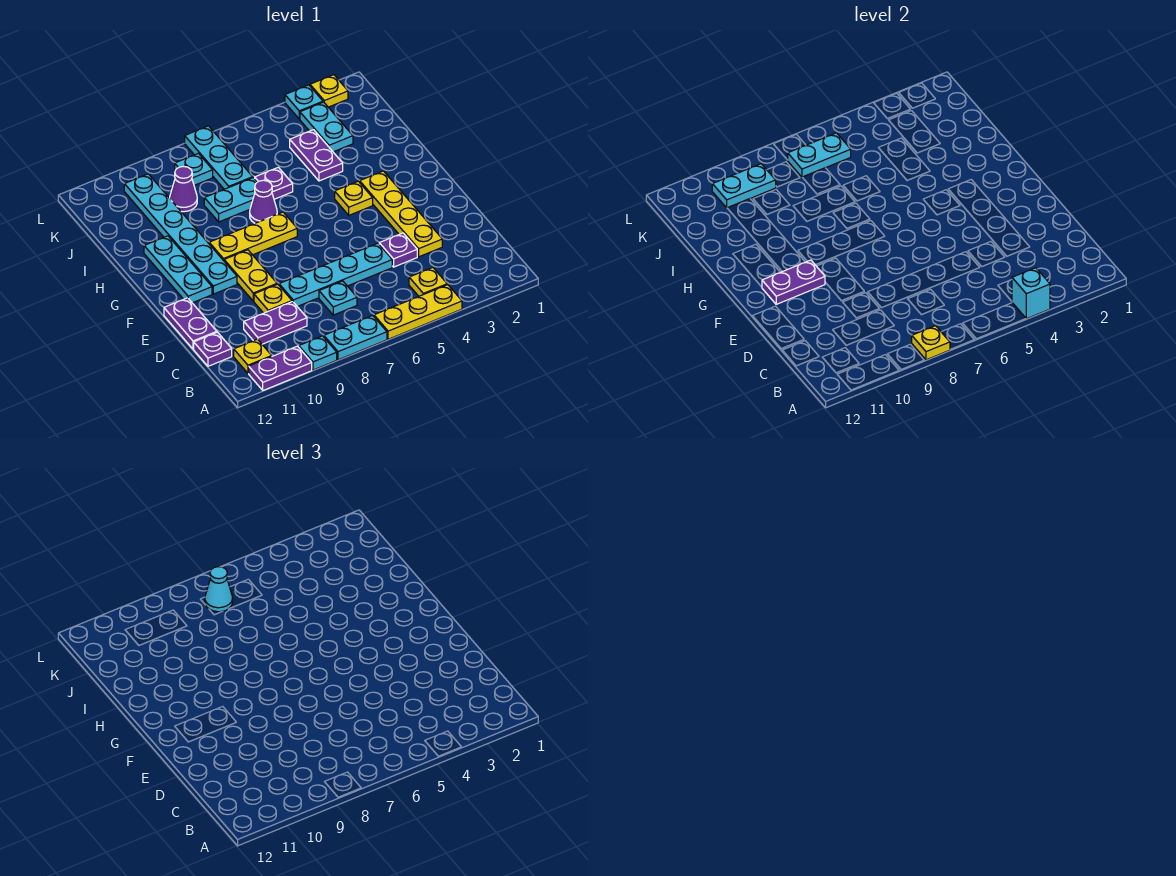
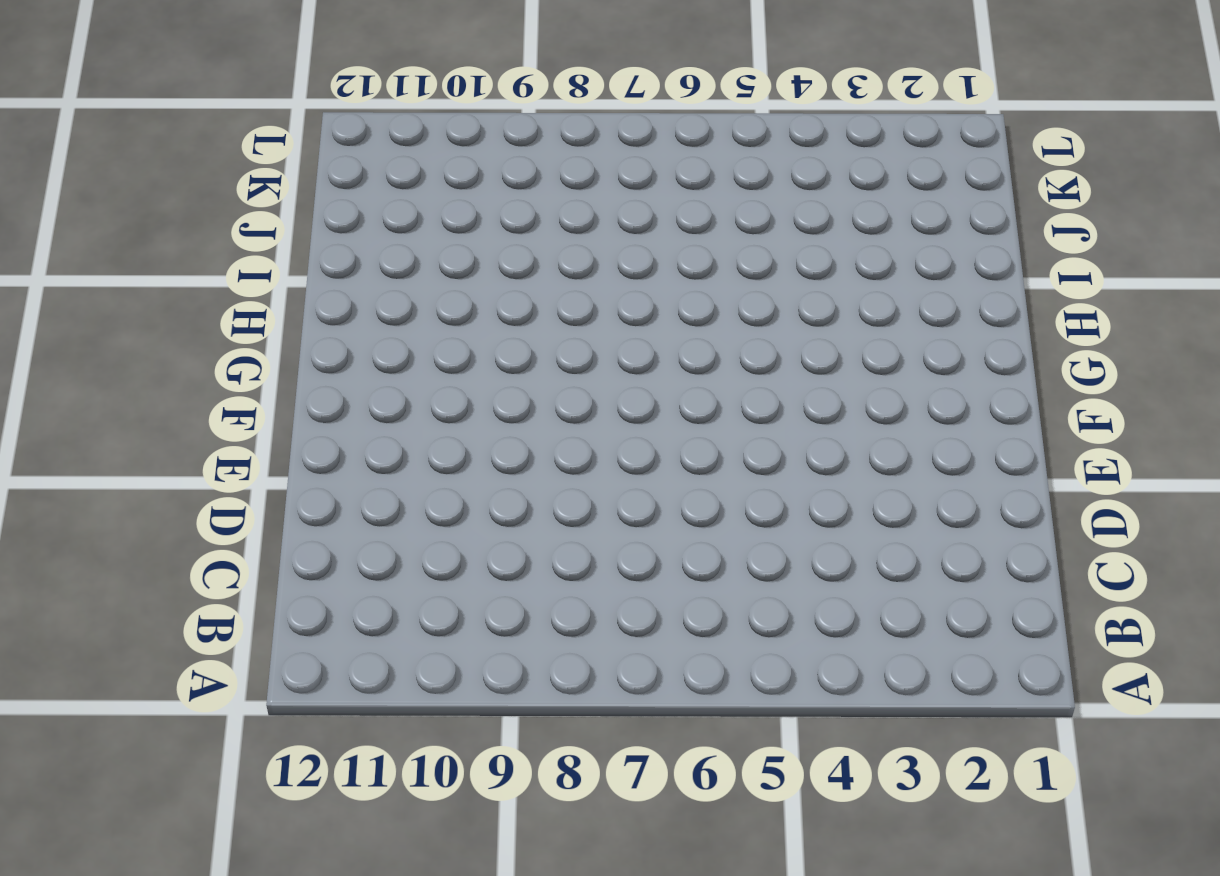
none -> yellow 1x3 plate [374,285,462,339]
none -> cyan 1x2 plate [324,315,387,360]
none -> cyan 1x1 plate [299,336,337,370]
none -> purple 1x2 plate [249,346,312,390]

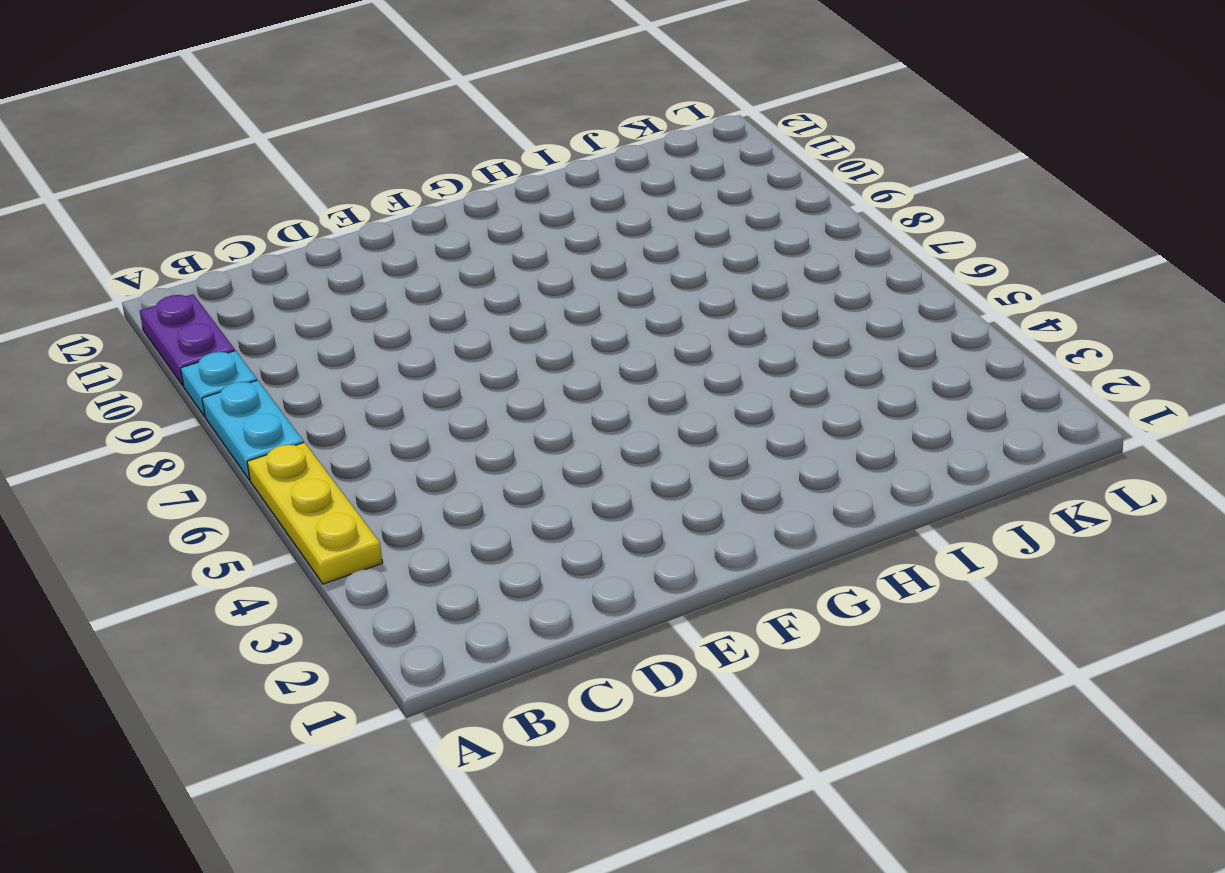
none -> yellow 1x1 plate [409,268,447,296]
none -> yellow 1x1 plate [234,339,272,373]
none -> cyan 1x1 plate [319,281,357,315]
none -> purple 1x2 plate [244,301,307,344]

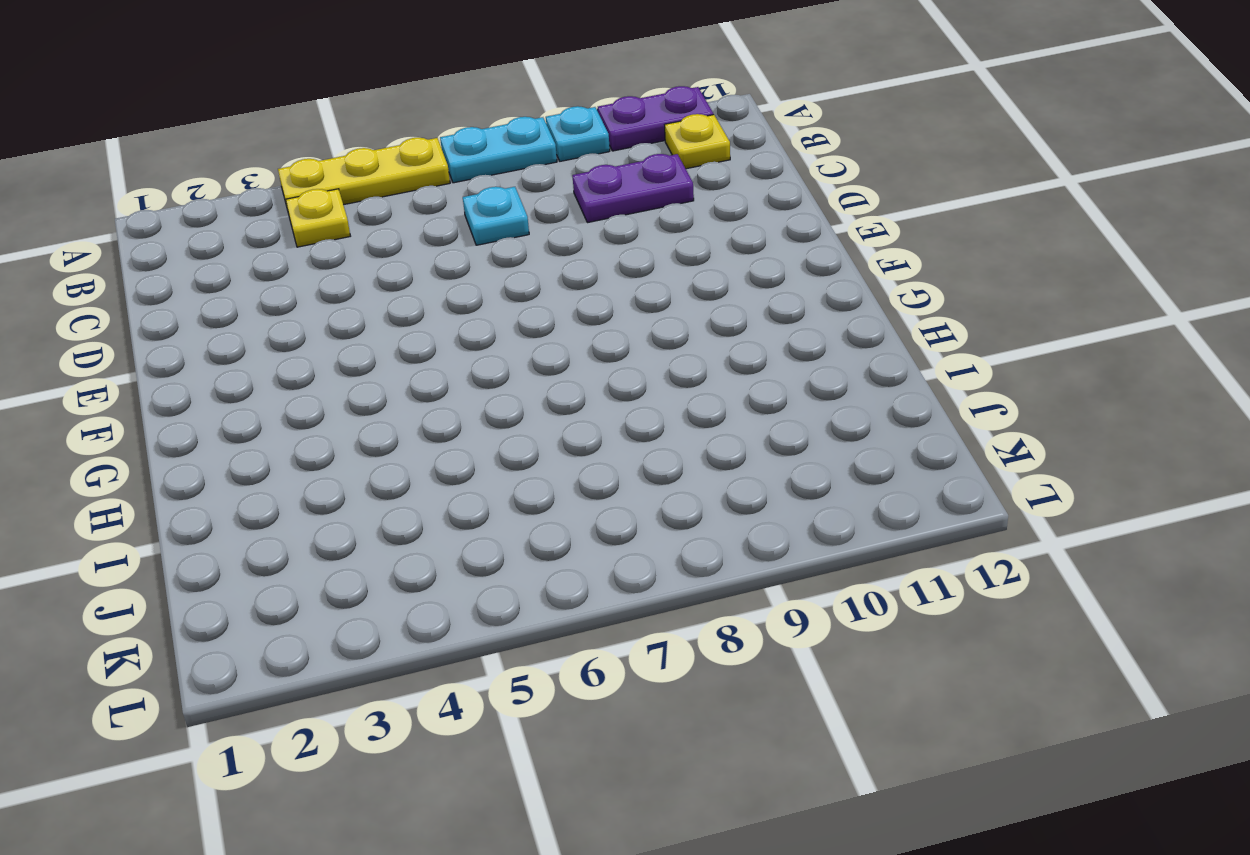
none -> purple 1x1 plate [194,332,232,366]
none -> yellow 1x4 plate [360,171,442,257]
none -> purple 1x1 plate [379,233,417,267]
none -> cyan 1x4 plate [279,243,392,307]

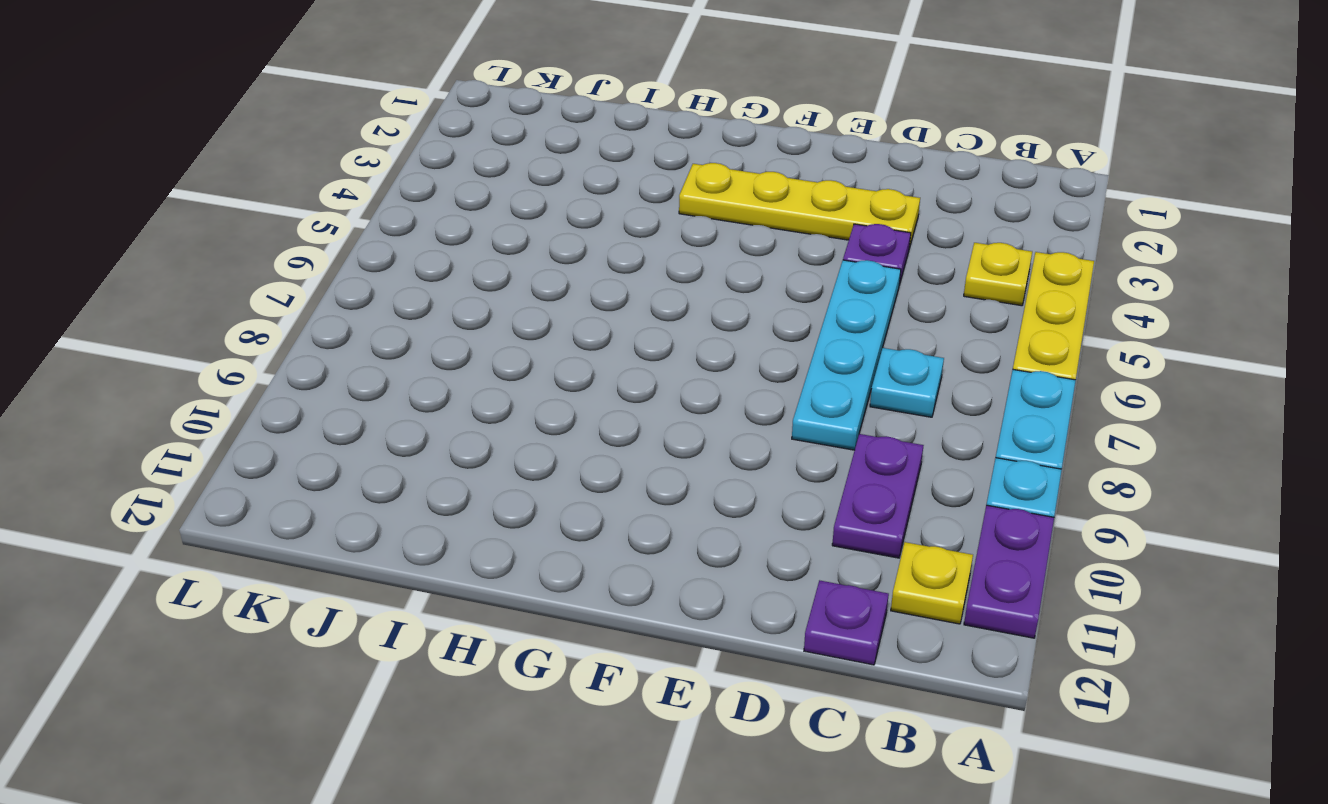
none -> yellow 1x1 plate [254,284,292,313]
none -> purple 1x2 plate [164,298,217,349]
none -> yellow 1x2 plate [224,250,277,301]
none -> cyan 1x6 plate [124,174,237,294]

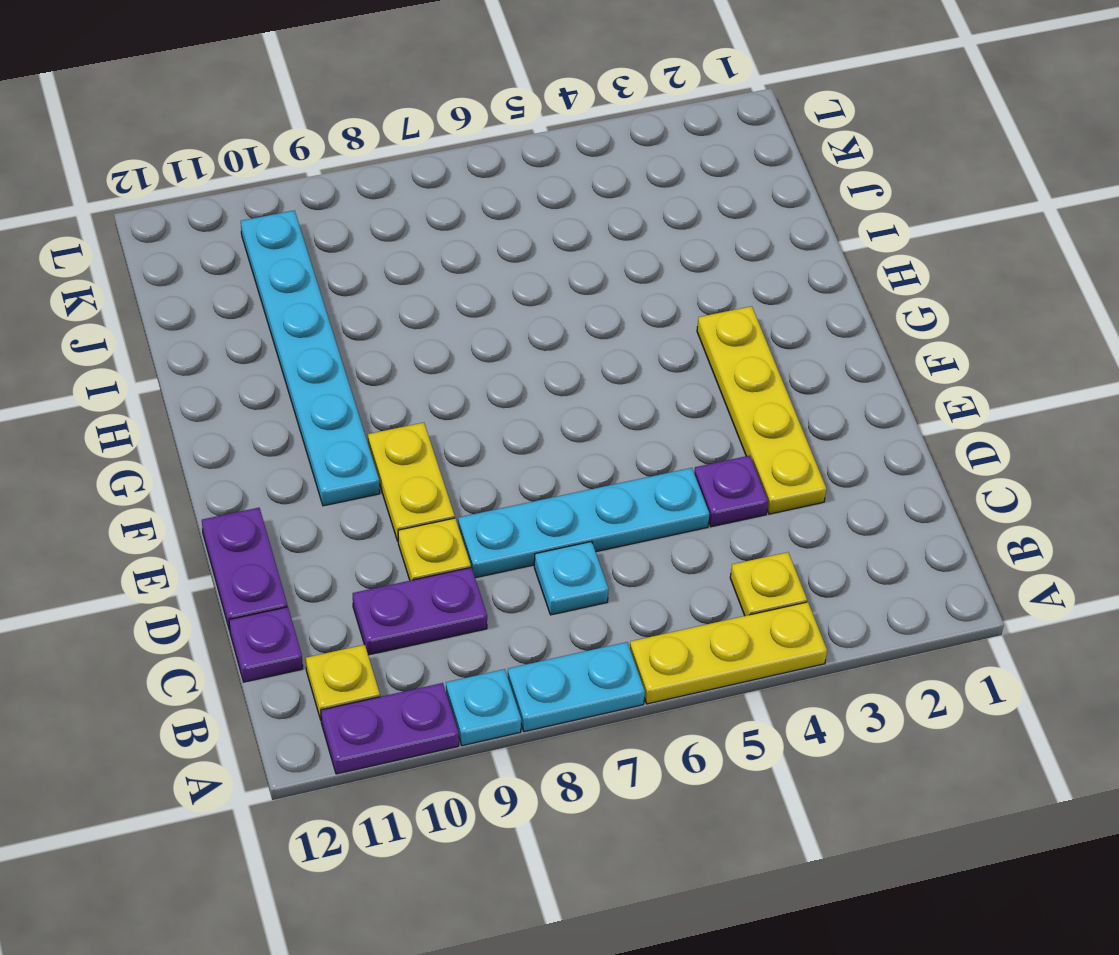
none -> cyan 1x3 plate [144,236,212,303]
none -> yellow 1x1 plate [335,181,373,215]
none -> yellow 1x3 plate [209,212,297,261]
none -> purple 1x1 cone [250,180,277,223]

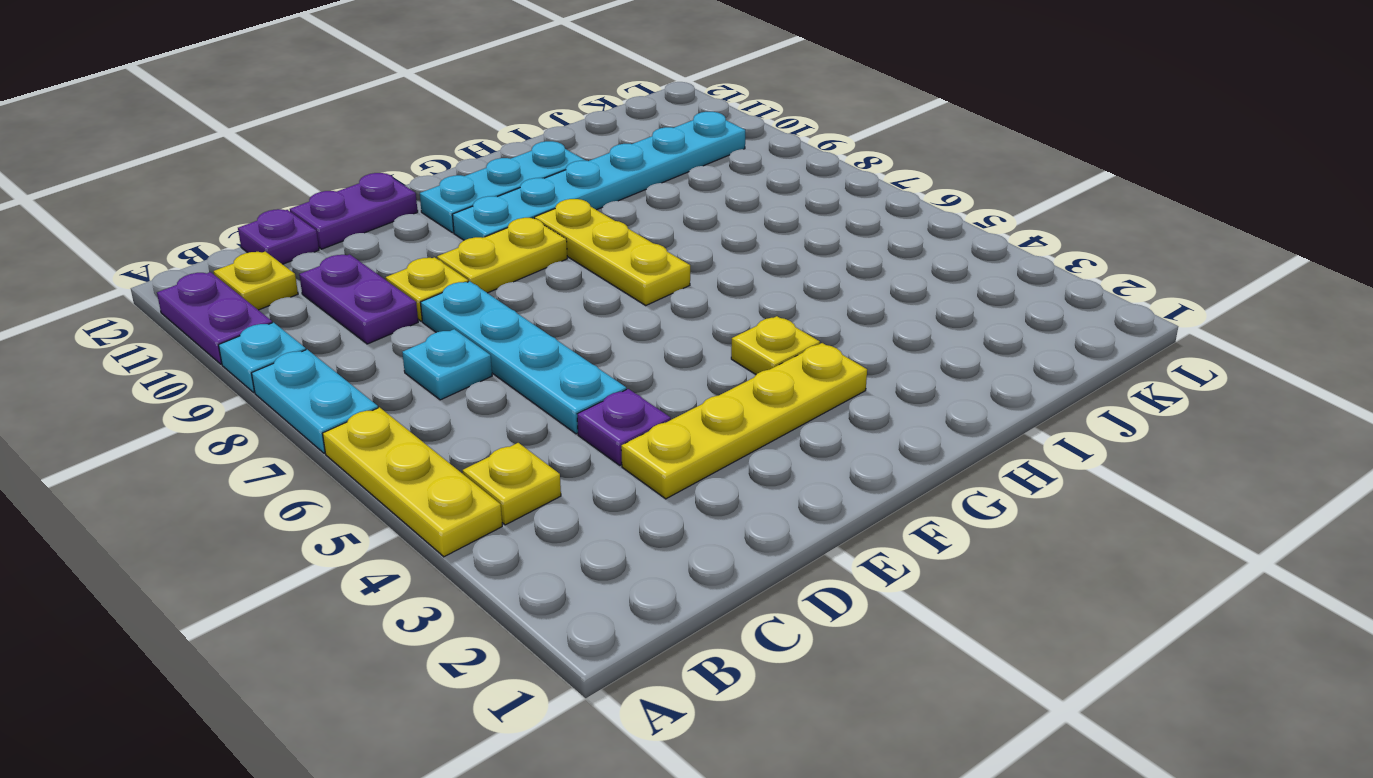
none -> purple 1x1 cone [250,180,277,223]
none -> purple 1x2 plate [290,130,343,181]
none -> purple 1x1 plate [255,167,293,199]
none -> cyan 1x2 plate [204,178,257,222]

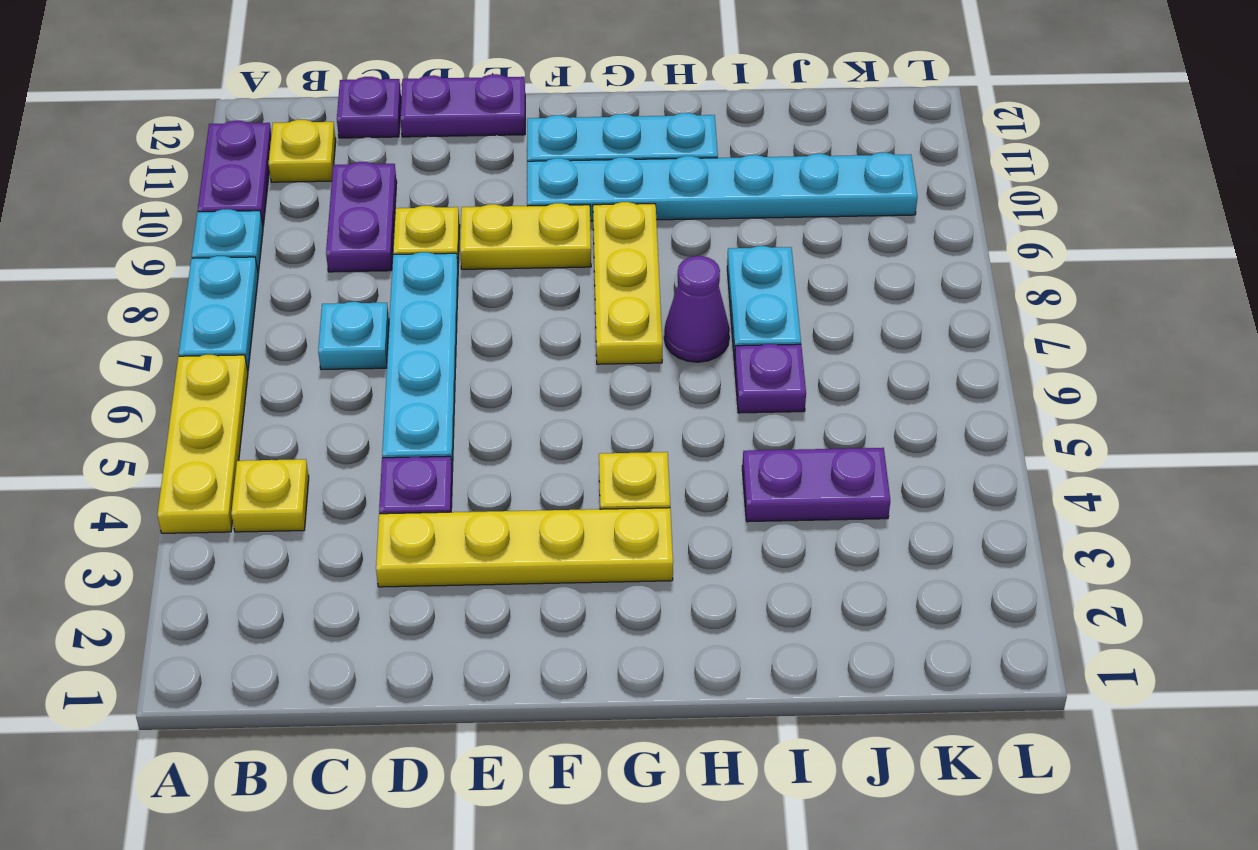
none -> cyan 1x2 plate [300,102,353,152]
none -> cyan 1x3 plate [185,126,253,189]
none -> purple 1x1 cone [170,166,197,212]
none -> cyan 1x1 plate [175,153,213,185]

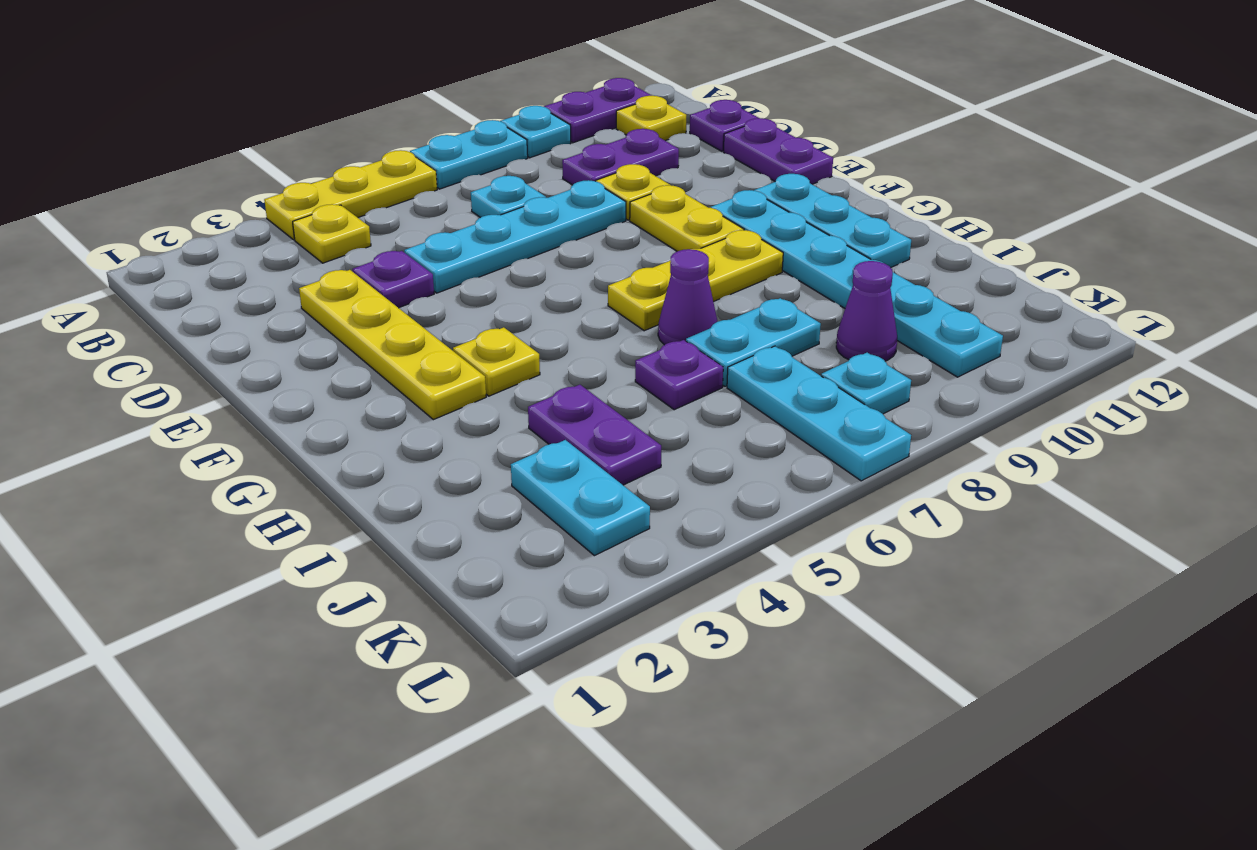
none -> yellow 1x1 plate [310,75,348,107]
none -> cyan 1x1 plate [285,85,323,119]
none -> cyan 1x1 brick [1012,268,1050,319]
none -> yellow 1x1 plate [912,326,950,360]

